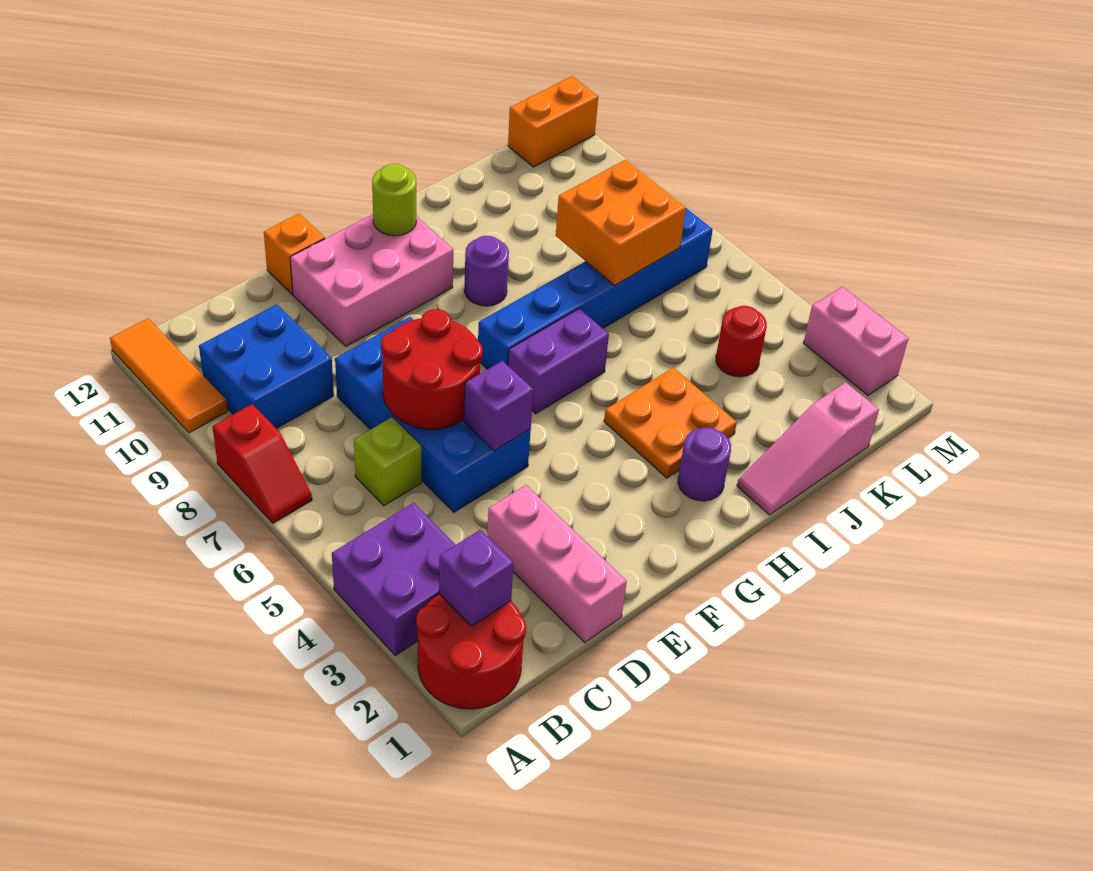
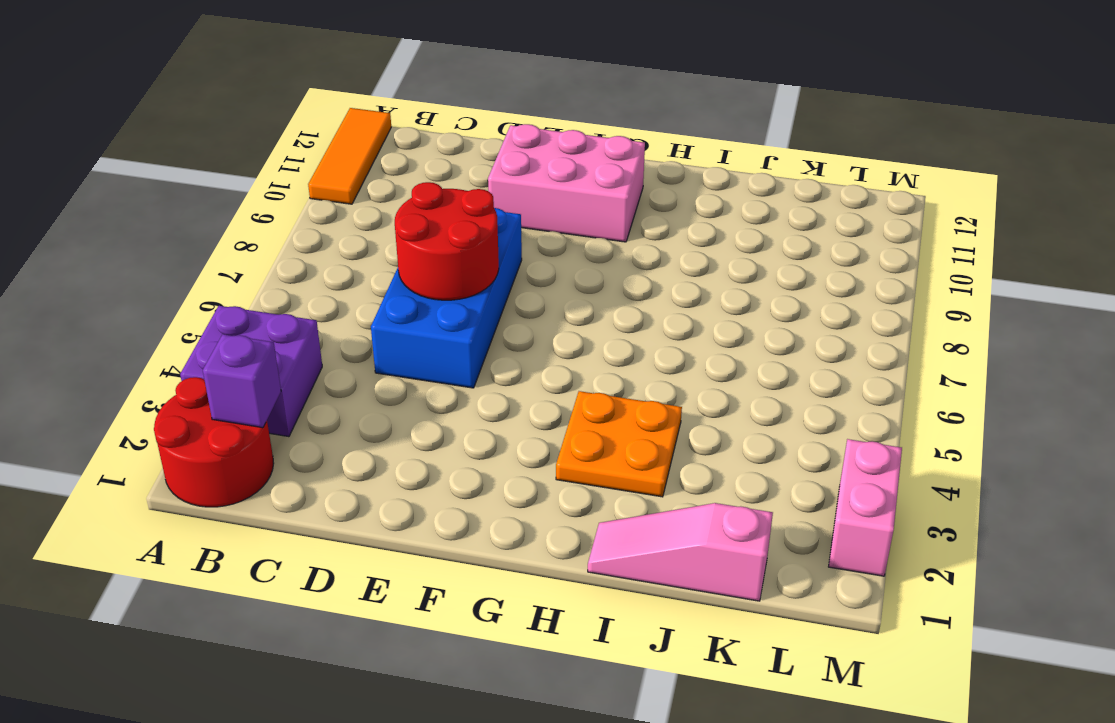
none -> red 1x2 slope [213,404,312,523]
none -> blue 2x2 brick [199,304,334,429]
none -> lime 1x1 brick [354,417,421,506]

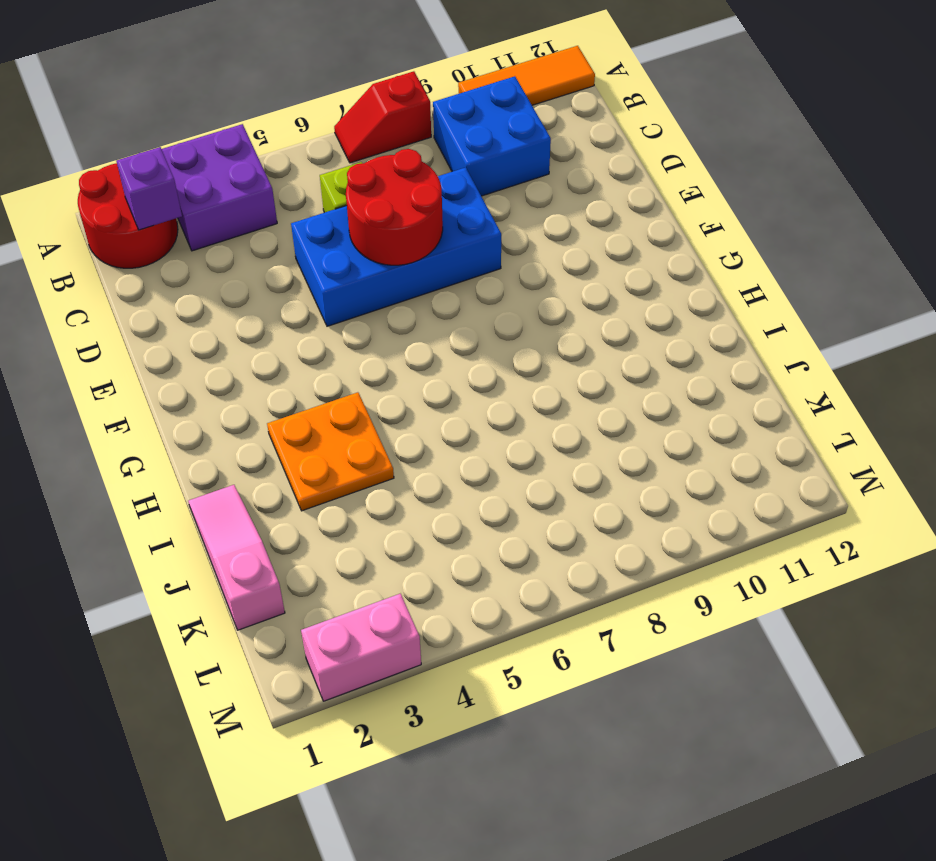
none -> pink 1x3 brick [487,485,627,642]
none -> pink 2x3 brick [290,214,453,346]
none -> orange 1x1 brick [264,214,325,294]

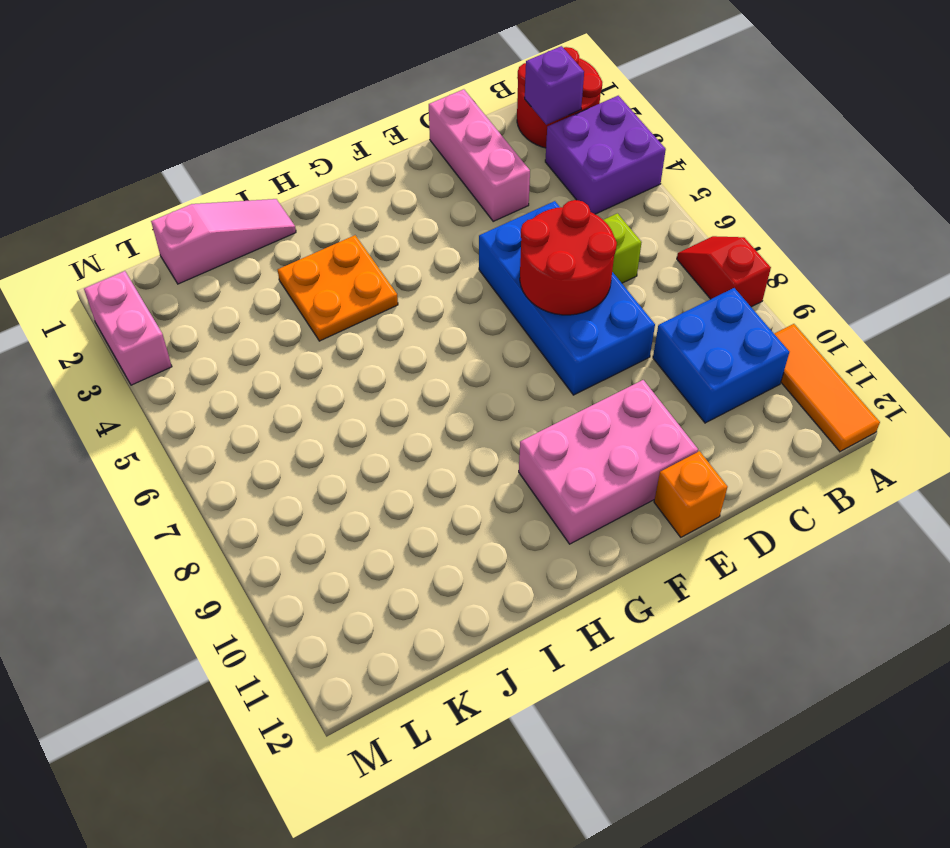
none -> purple 1x2 brick [508,309,609,414]
none -> blue 1x6 brick [478,208,713,369]
none -> purple 1x1 round brick [678,427,731,501]

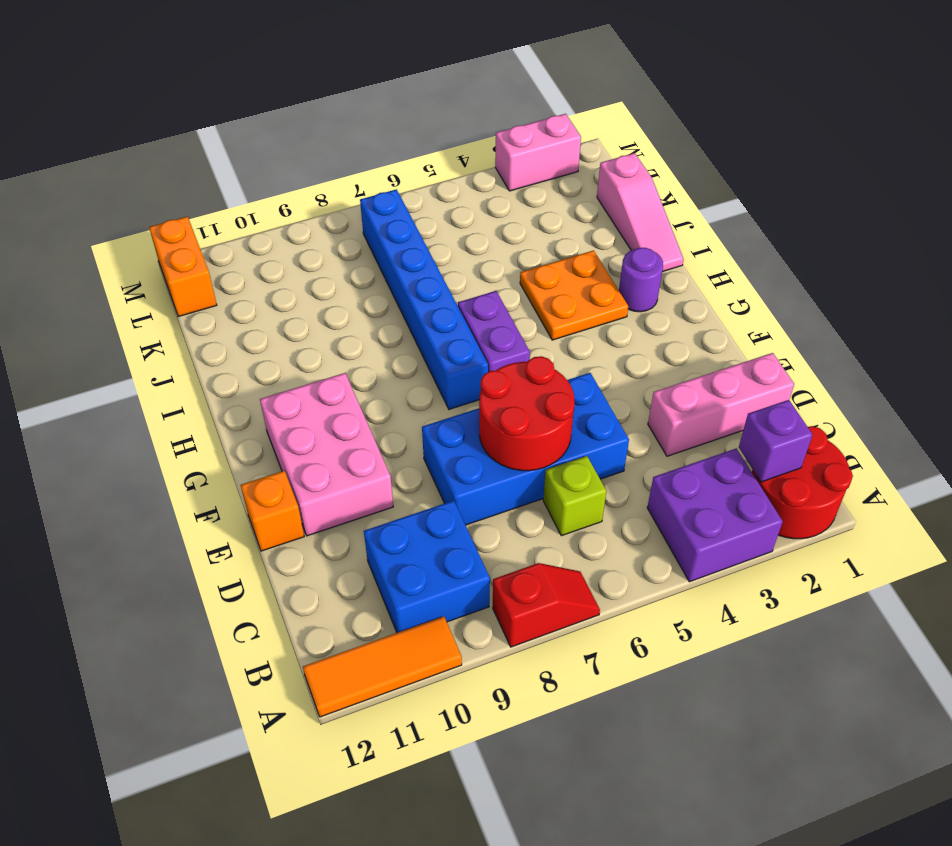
none -> purple 1x1 round brick [464,236,509,306]
none -> red 1x1 round brick [716,306,767,377]
none -> purple 1x1 brick [464,361,533,451]

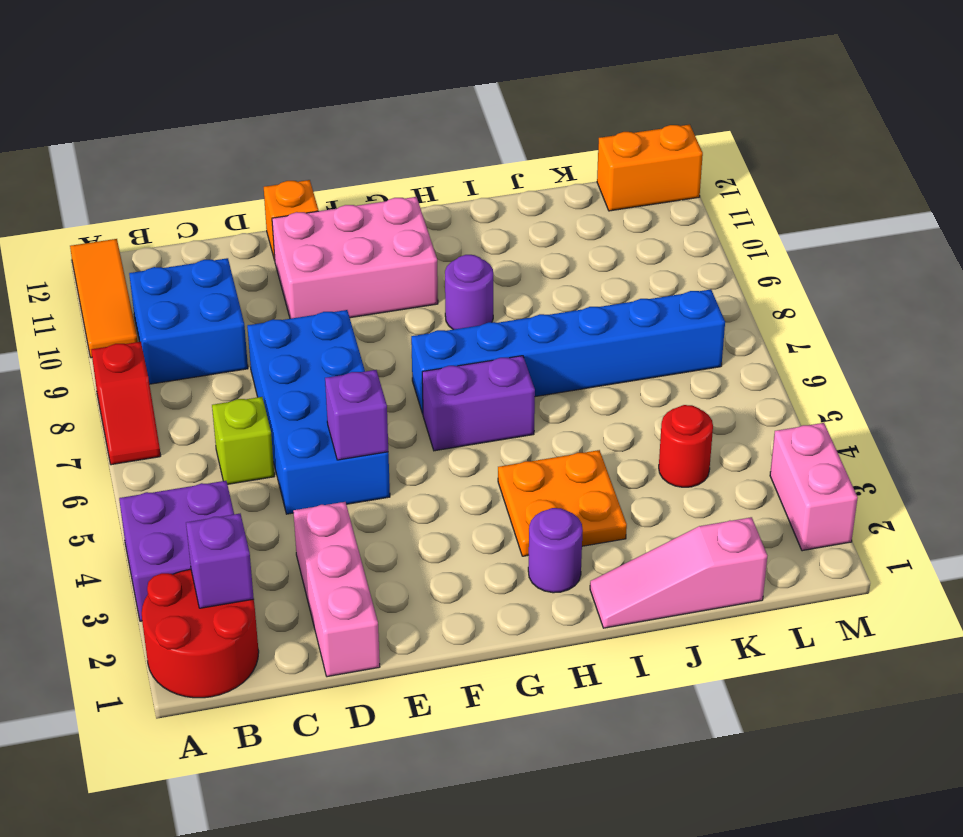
none -> red 2x2 round brick [381,309,483,429]
none -> lime 1x1 round brick [372,164,416,236]
none -> orange 2x2 brick [556,160,686,285]

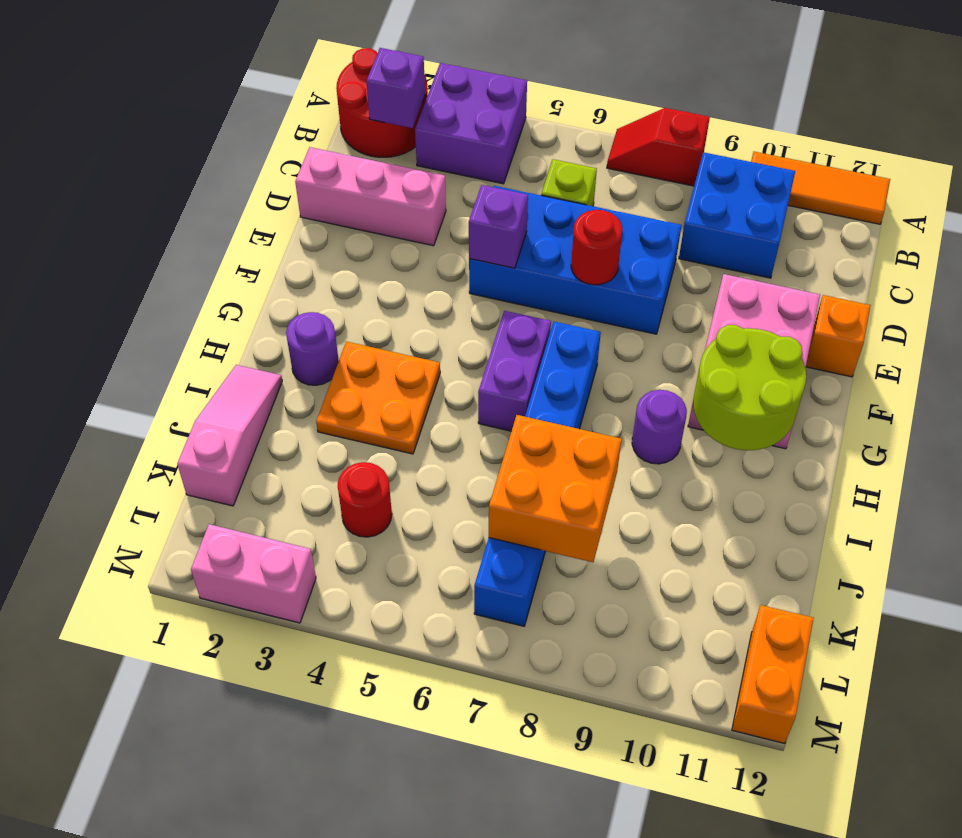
red 1x1 round brick [571,210,622,285] -> red 2x2 round brick [381,309,483,429]
lime 2x2 round brick [693,325,806,450] -> lime 1x1 round brick [372,164,416,236]

